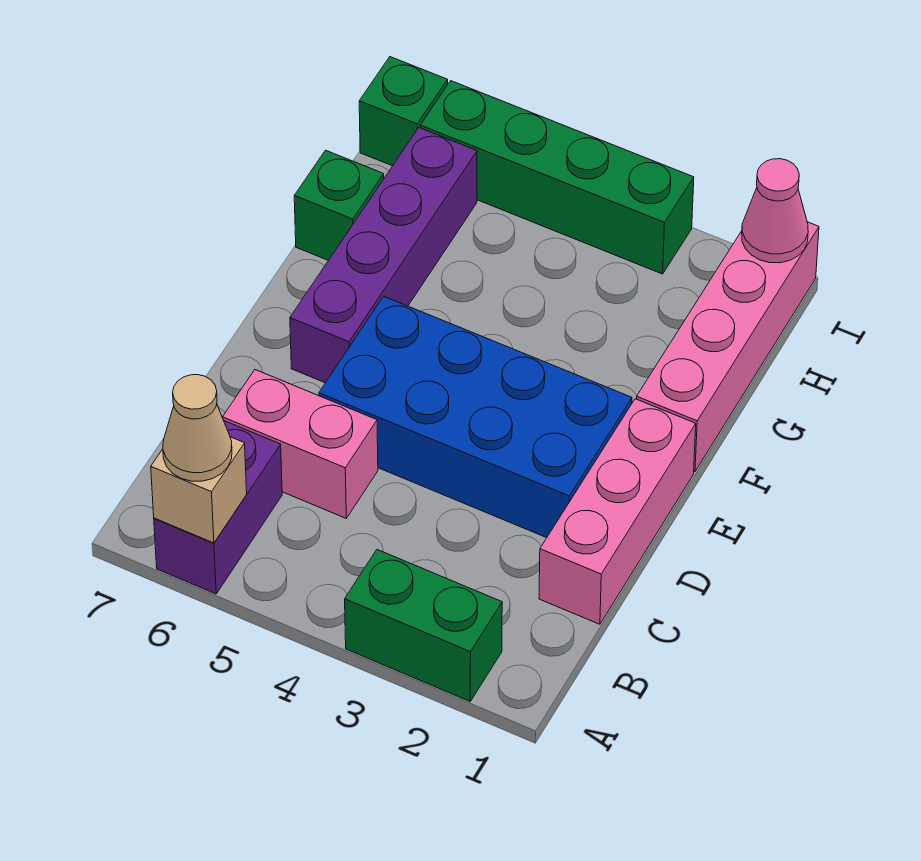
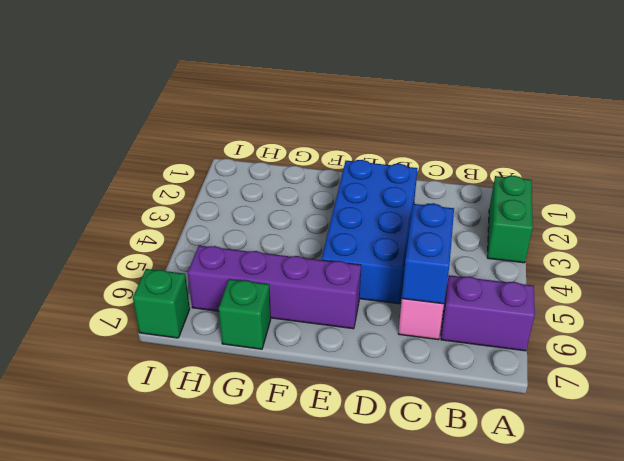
blue 1x2 brick [402,204,454,304] -> none
none -> pink 1x3 brick [539,399,696,624]
none -> pink 1x4 brick [637,222,819,472]
none -> green 1x4 brick [420,81,694,274]

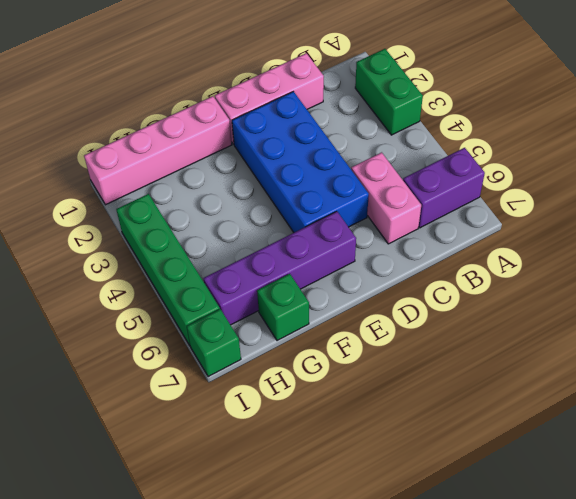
none -> tan 1x1 brick [151,437,247,543]
none -> pink 1x1 cone [742,159,808,263]
none -> tan 1x1 cone [163,375,232,481]

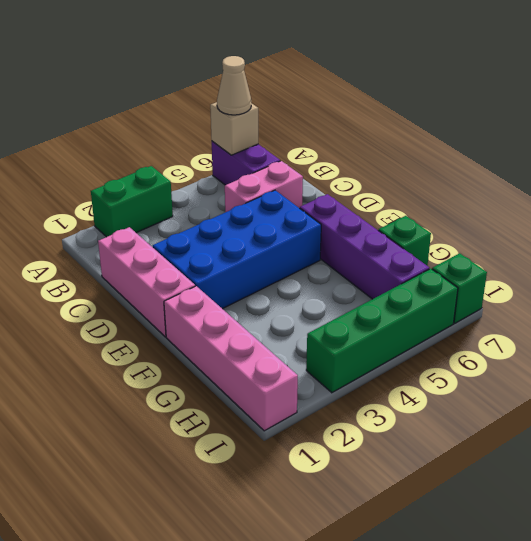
none -> pink 1x1 cone [742,159,808,263]

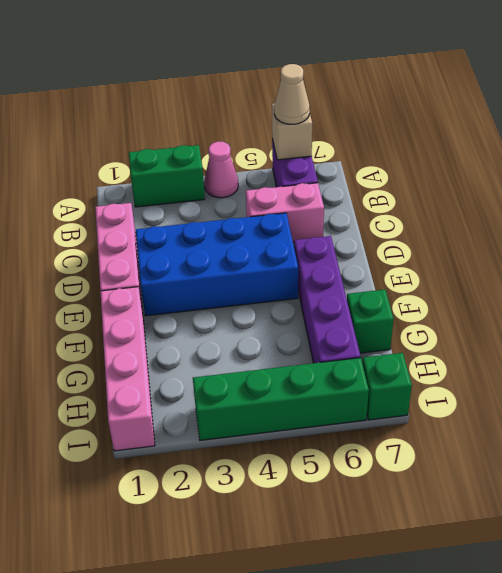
pink 1x1 cone [204,141,238,198] -> pink 1x1 cone moved to [742,159,808,263]

